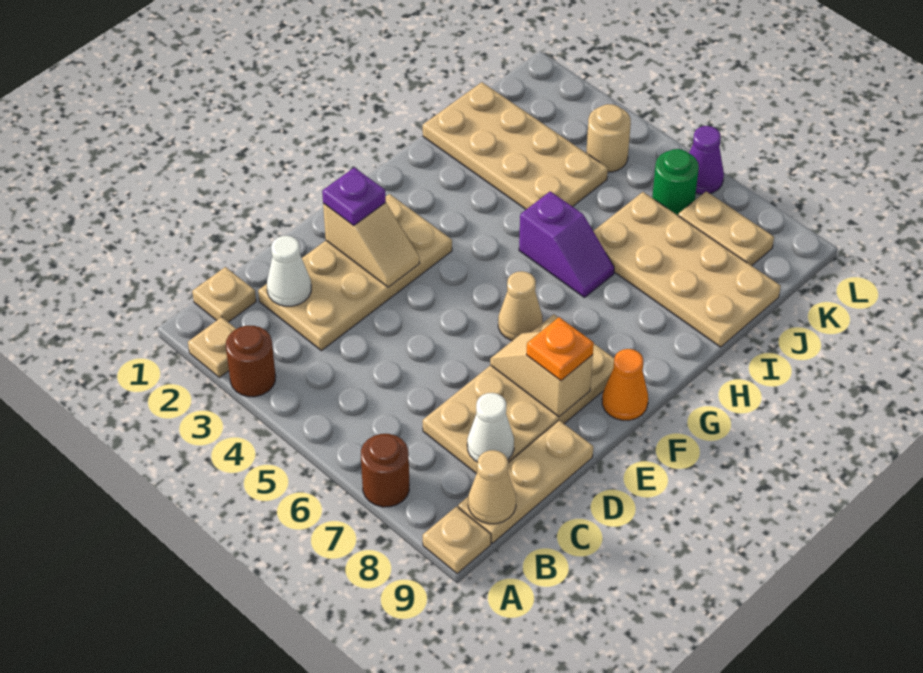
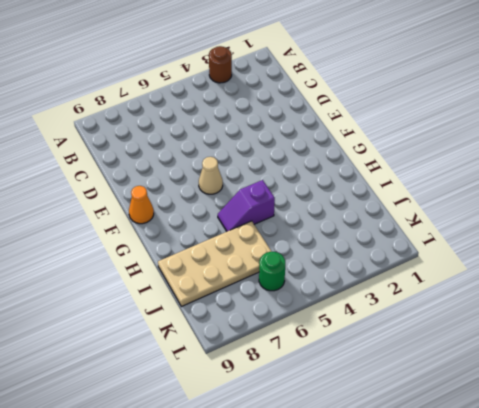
none -> tan 1x1 plate [188,317,236,378]
none -> brown 1x1 round brick [361,434,410,507]
none -> tan 1x1 plate [423,506,491,574]

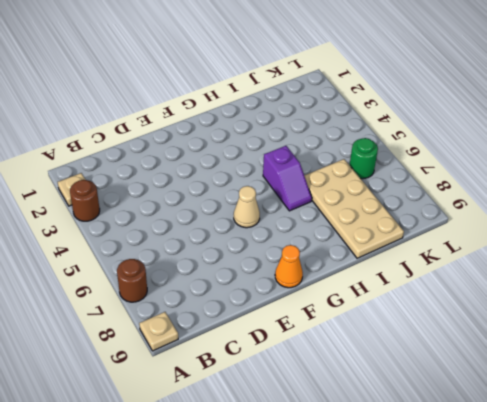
none -> tan 1x1 plate [192,267,256,322]
none -> tan 1x3 plate [458,420,593,543]
none -> tan 2x4 plate [258,194,452,351]

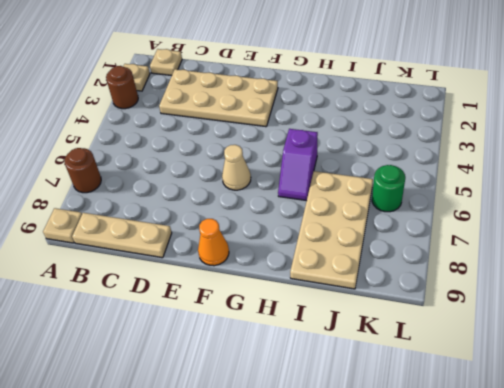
none -> tan 2x4 plate [423,314,614,474]
none -> tan 2x4 plate [423,82,608,209]
none -> tan 1x1 round brick [586,104,631,172]

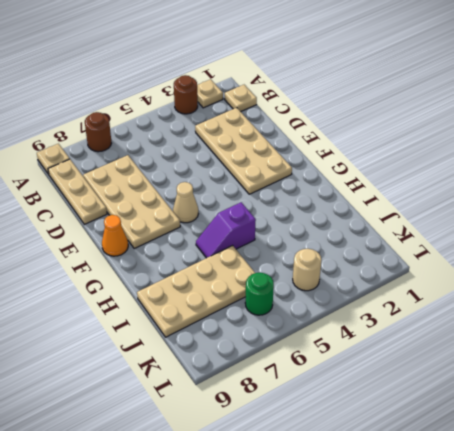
none -> tan 2x4 plate [423,82,608,209]
none -> tan 1x2 plate [678,191,774,266]
none -> purple 1x1 cone [689,126,724,194]

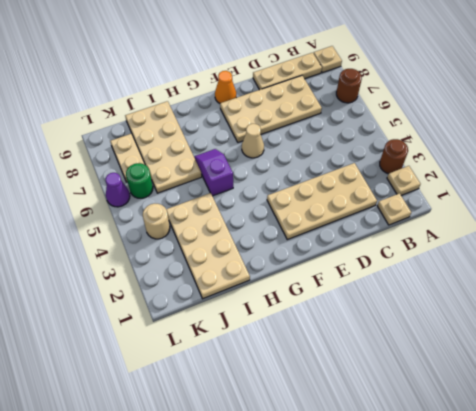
none -> tan 1x1 cone [468,450,516,524]
none -> white 1x1 cone [267,236,311,306]
none -> white 1x1 cone [467,393,514,462]

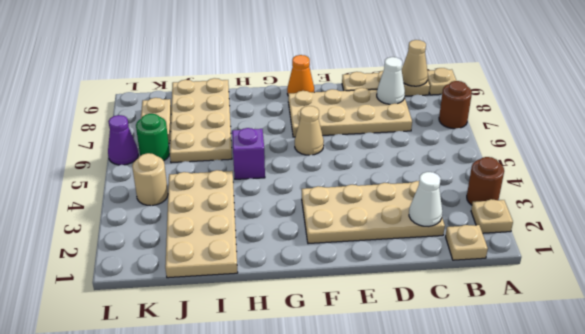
none -> tan 1x2 slope [323,203,420,287]
none -> tan 1x2 slope [490,331,593,417]
none -> purple 1x1 plate [322,167,386,226]

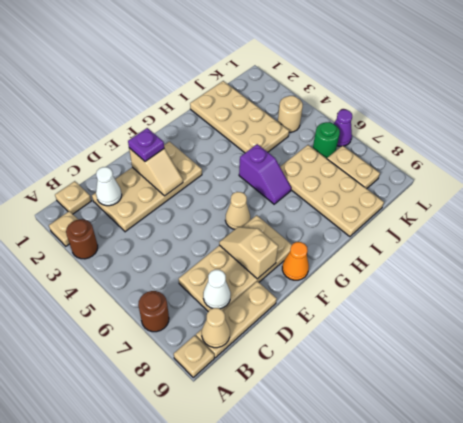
none -> orange 1x1 plate [527,317,594,381]

